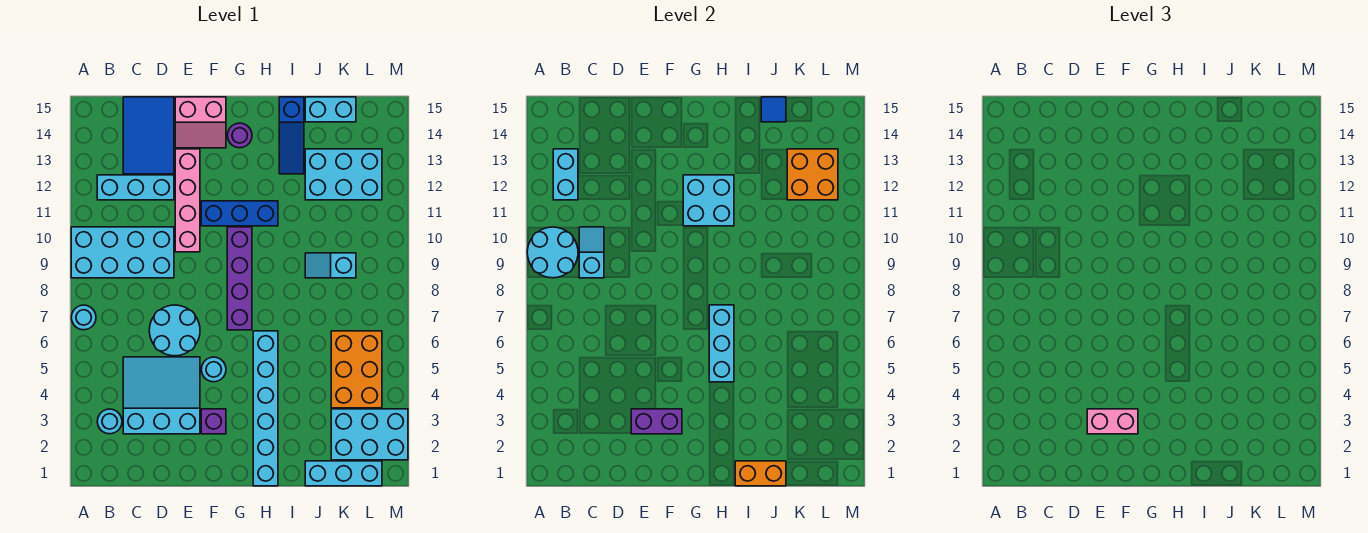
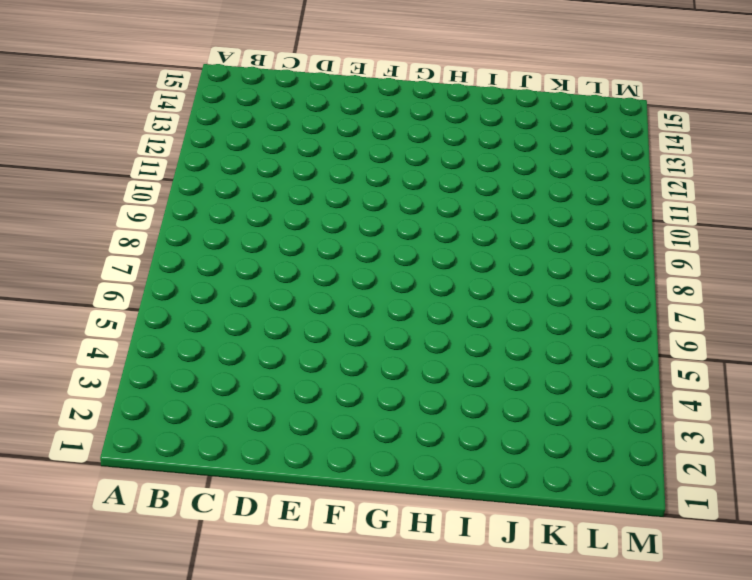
none -> cyan 1x1 round brick [71,305,96,330]
none -> cyan 2x4 brick [71,227,174,278]
none -> cyan 1x1 round brick [97,409,122,434]
none -> cyan 1x3 brick [97,175,174,200]

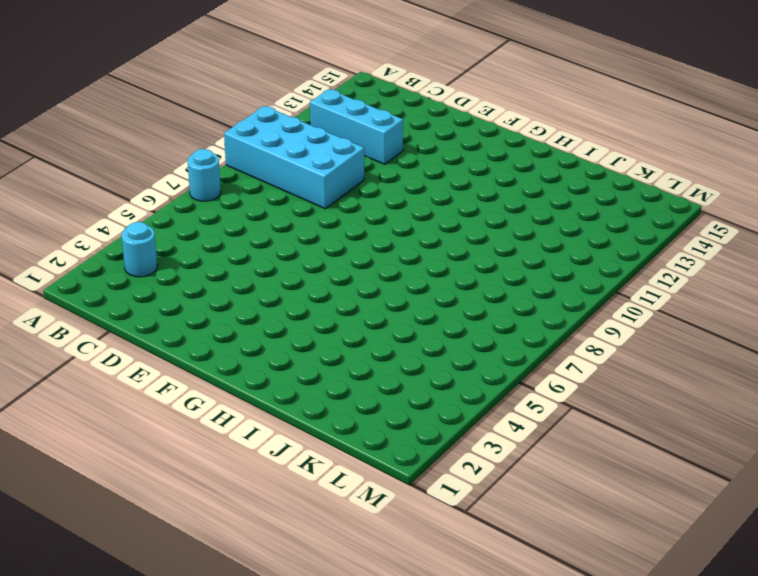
none -> cyan 3x3 slope [123,357,200,434]
none -> blue 2x3 tile [123,97,174,174]
none -> cyan 2x2 round brick [149,305,200,356]
none -> pink 1x4 brick [175,149,200,252]

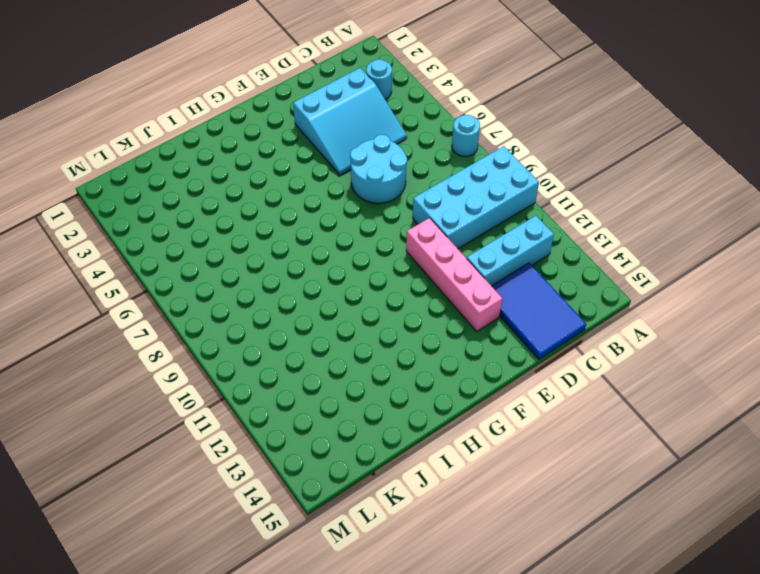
none -> pink 2x2 slope [175,97,226,148]
none -> purple 1x1 brick [201,409,226,434]
none -> cyan 1x1 round brick [201,357,226,382]
none -> blue 1x3 brick [201,201,278,226]

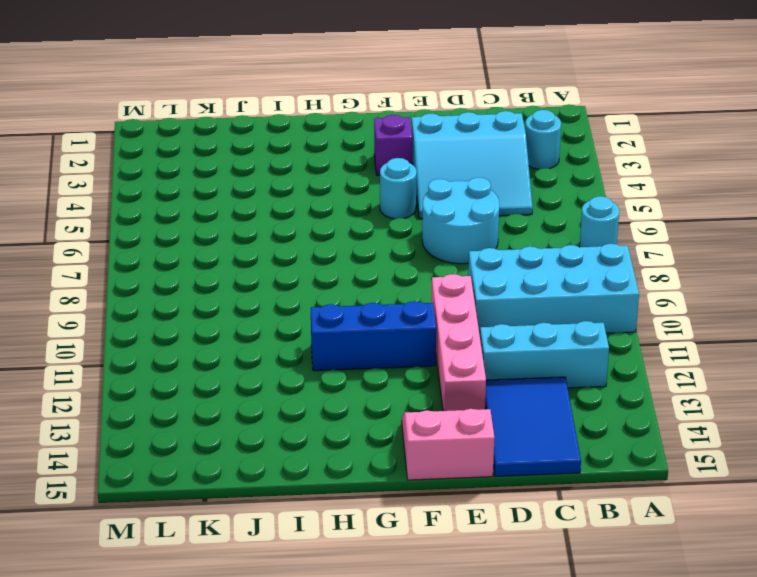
none -> purple 1x4 brick [227,227,252,330]
none -> purple 1x1 round brick [227,123,252,148]
none -> cyan 1x6 brick [253,331,278,486]
none -> blue 1x3 slope [279,97,304,174]

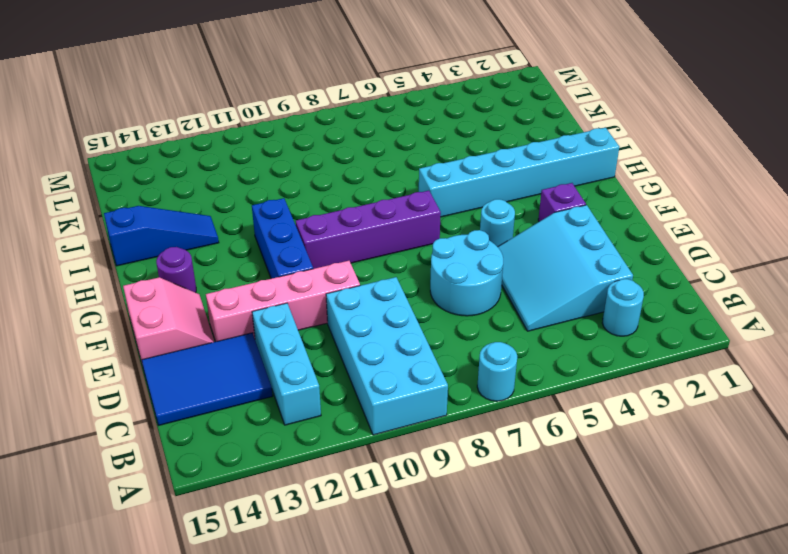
none -> cyan 1x3 brick [305,461,382,486]
none -> cyan 1x2 slope [305,253,356,278]
none -> cyan 2x3 brick [305,149,382,200]
none -> cyan 1x2 brick [305,97,356,122]

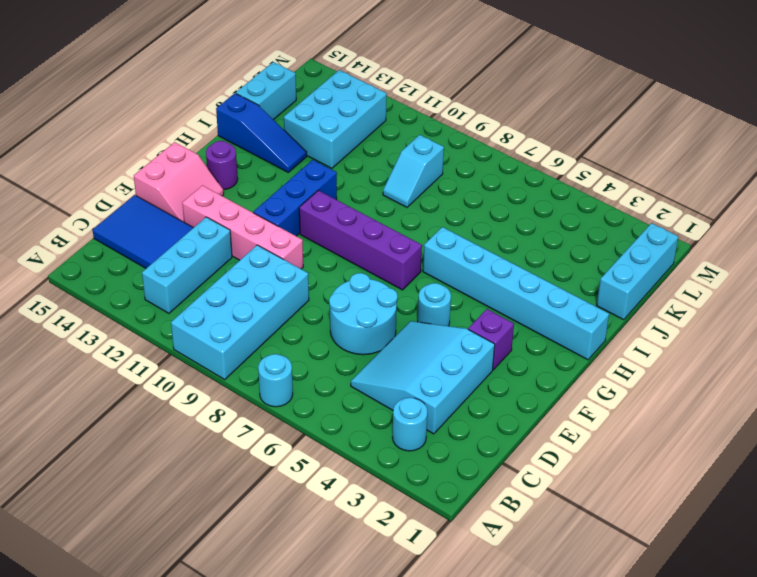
none -> cyan 2x3 brick [331,409,408,460]
none -> orange 2x3 brick [331,331,382,408]
none -> cyan 2x2 round brick [527,227,578,278]
none -> cyan 1x2 brick [553,149,578,200]

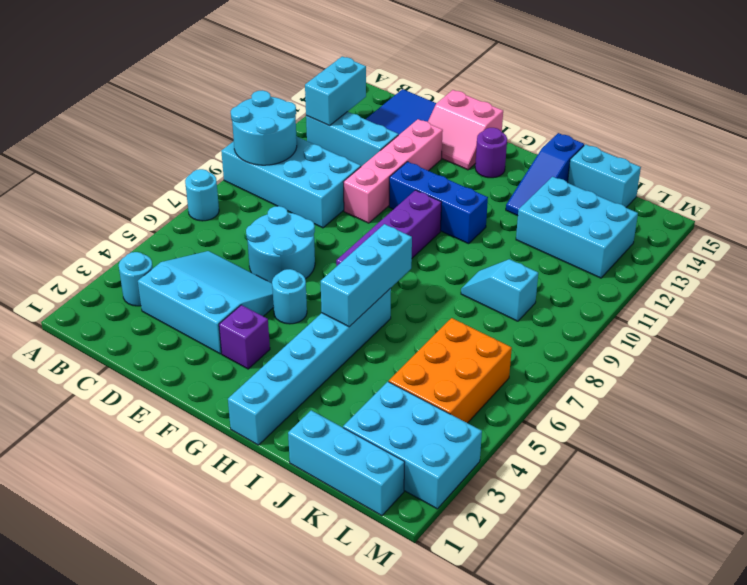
none -> cyan 1x2 slope [579,227,604,278]
none -> purple 1x2 brick [631,409,682,434]
none -> cyan 2x2 brick [683,175,734,226]
none -> orange 1x2 brick [735,461,786,486]

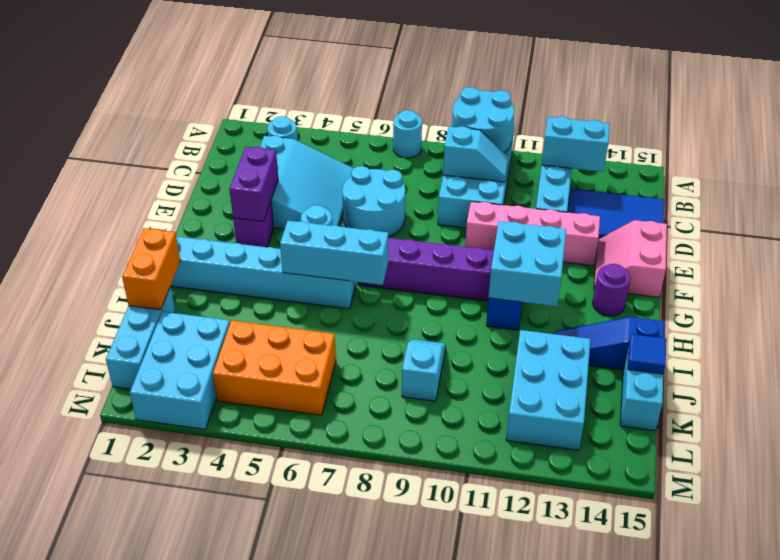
none -> orange 2x2 brick [787,149,838,200]
none -> pink 1x2 brick [1087,409,1138,434]

